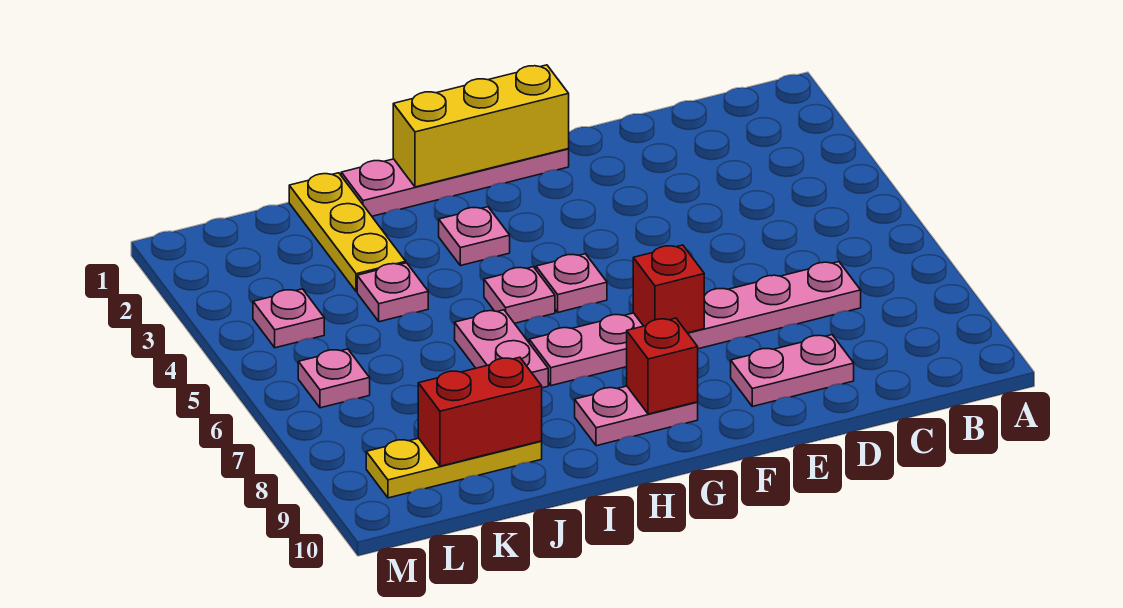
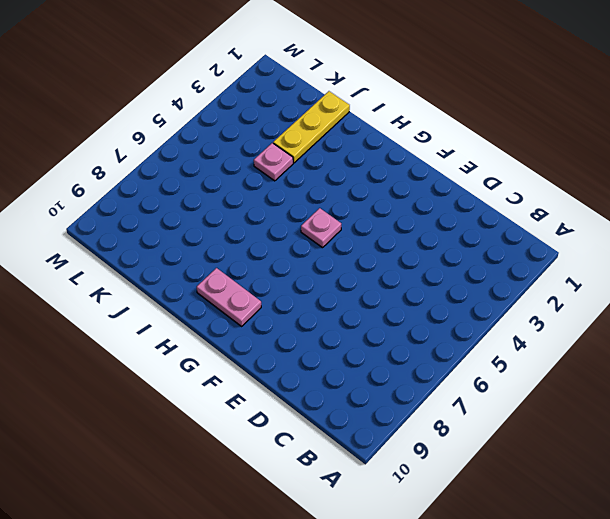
none -> pink 1x6 plate [529,262,861,386]
none -> pink 1x2 plate [731,335,854,406]
none -> pink 1x4 plate [341,149,569,216]

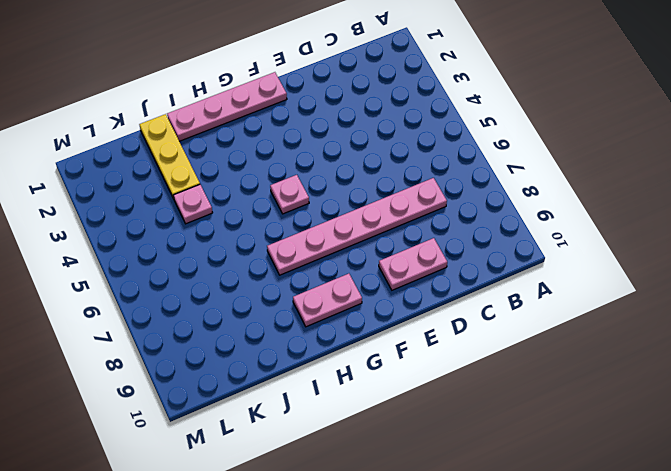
none -> pink 1x1 plate [439,207,510,266]
none -> pink 1x1 plate [484,267,555,323]
none -> pink 1x2 plate [455,310,548,388]

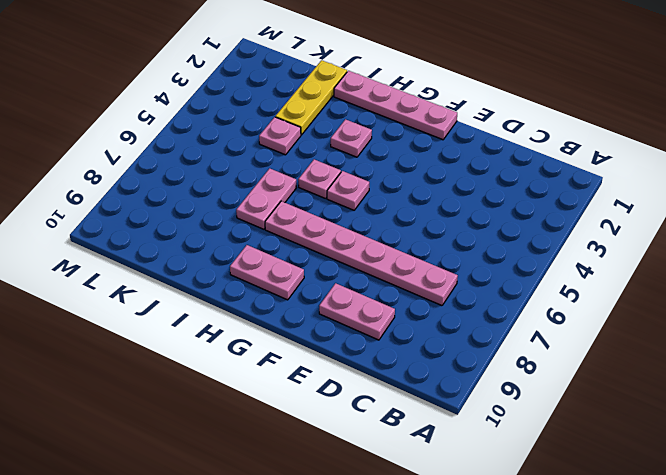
none -> yellow 1x3 plate [366,438,542,498]
none -> pink 1x1 plate [253,289,324,348]
none -> pink 1x1 plate [298,349,370,408]

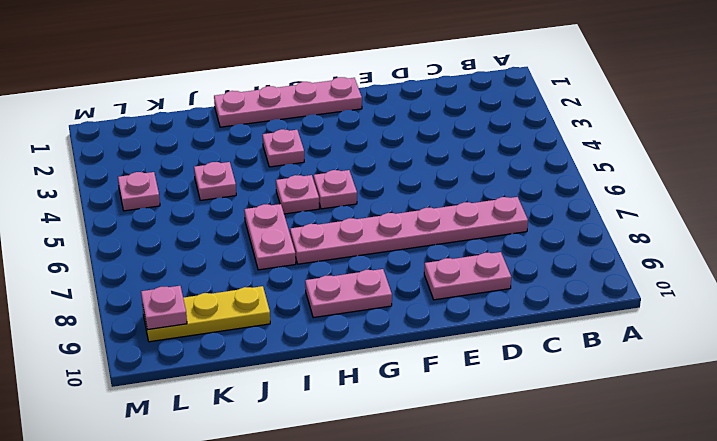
pink 1x1 plate [141,286,187,330] -> pink 1x1 plate moved to [298,349,370,408]
none -> yellow 1x3 plate [289,173,406,292]
none -> yellow 1x3 brick [393,65,569,187]
none -> red 1x1 brick [633,245,704,333]

